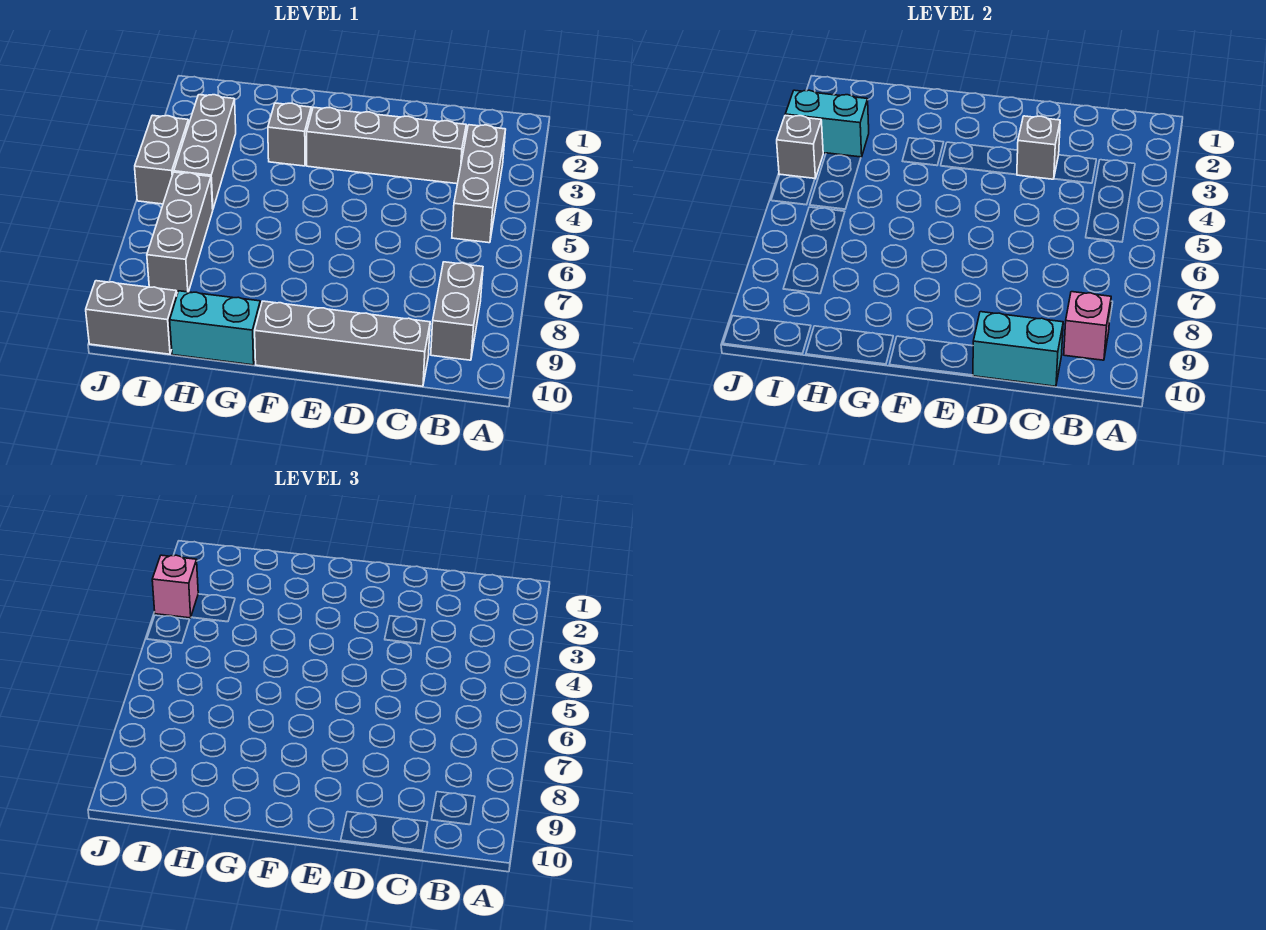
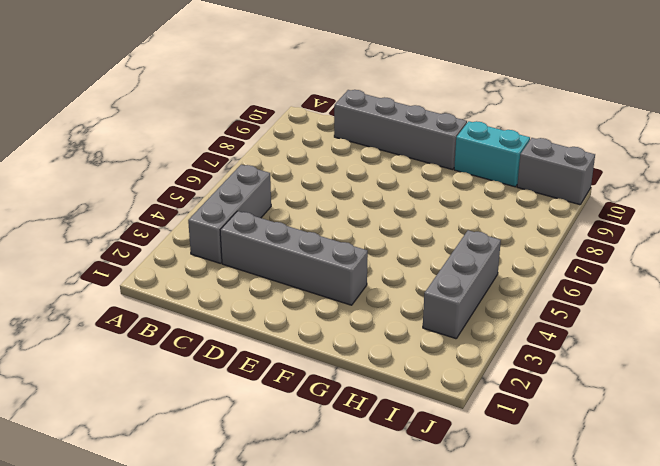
none -> grey 1x2 brick [431,262,483,360]
none -> grey 1x1 brick [268,103,311,166]
none -> grey 1x3 brick [147,172,213,293]

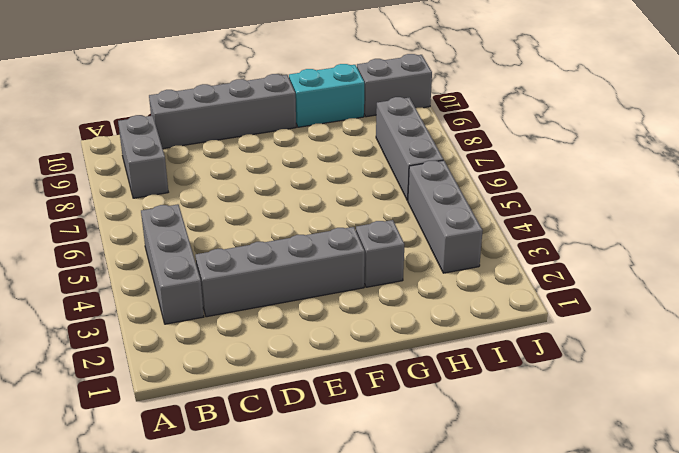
none -> grey 1x2 brick [135,115,189,204]
none -> pink 1x1 brick [1064,292,1111,360]
none -> cyan 1x2 brick [973,312,1063,386]

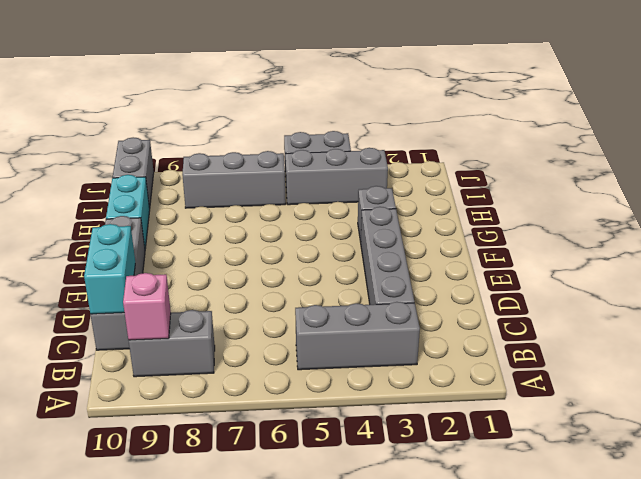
none -> grey 1x1 brick [1017,116,1060,179]
none -> cyan 1x2 brick [785,90,869,157]
none -> grey 1x1 brick [777,115,823,179]

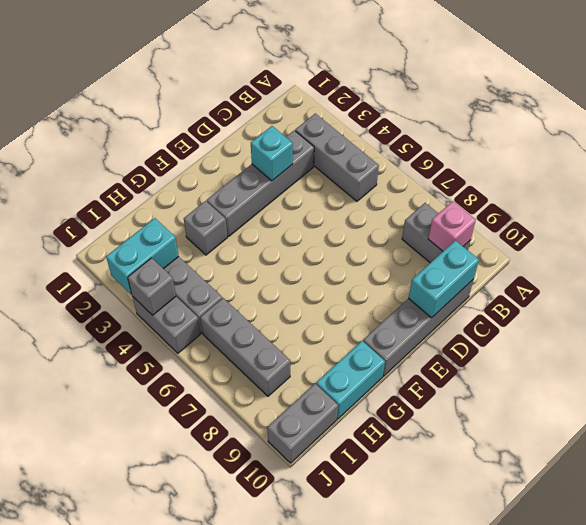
cyan 1x1 brick [251,126,293,181] -> grey 1x1 brick [1017,116,1060,179]
none -> pink 1x1 brick [152,555,198,618]

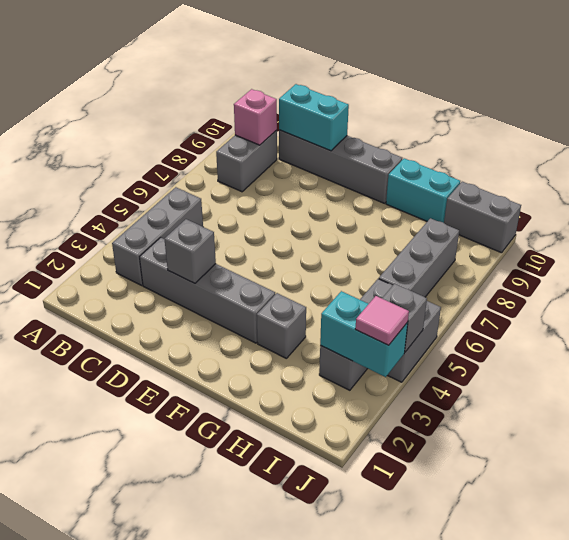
pink 1x1 tile [355,296,409,345] -> pink 1x1 brick [152,555,198,618]

